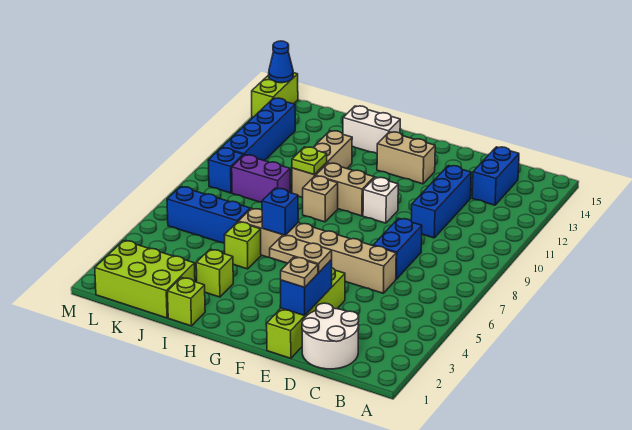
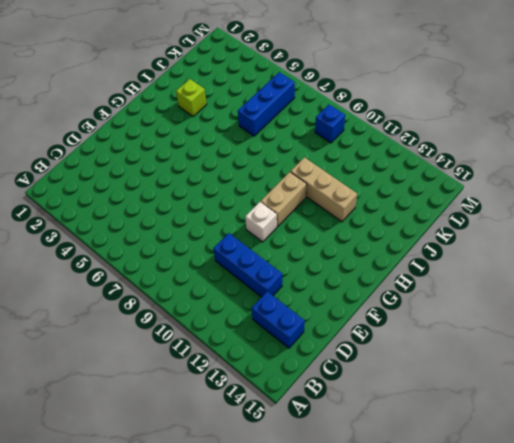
none -> white 2x2 round brick [302,303,359,369]
none -> tan 1x6 brick [238,208,396,293]
none -> blue 1x2 brick [373,218,422,279]

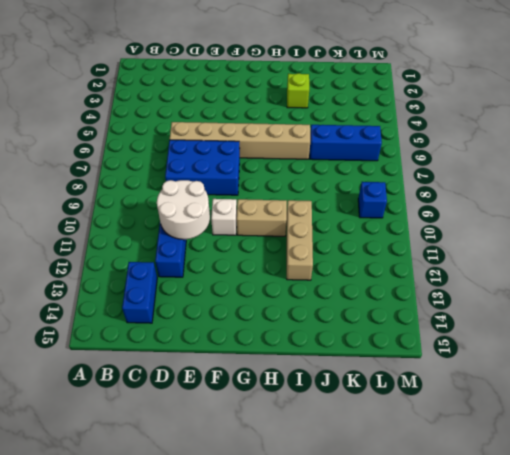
blue 2x3 brick [165,140,240,195] -> blue 1x2 brick [373,218,422,279]
white 2x2 round brick [157,180,210,239] -> white 2x2 round brick moved to [302,303,359,369]
none -> lime 1x4 brick [267,268,345,358]
none -> tan 1x2 brick [377,132,435,184]
none -> tan 1x1 brick [303,176,338,222]

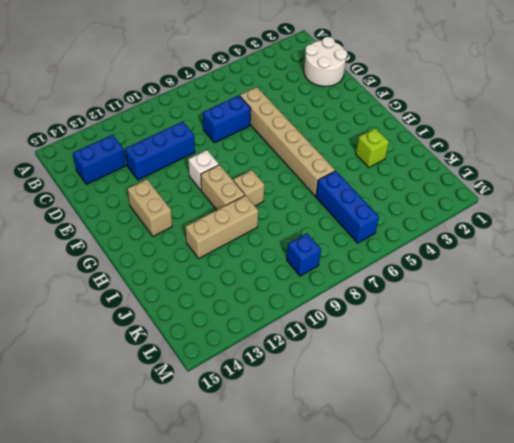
none -> lime 1x4 brick [267,268,345,358]
none -> white 1x2 brick [343,106,400,153]
none -> lime 1x1 brick [167,278,205,326]

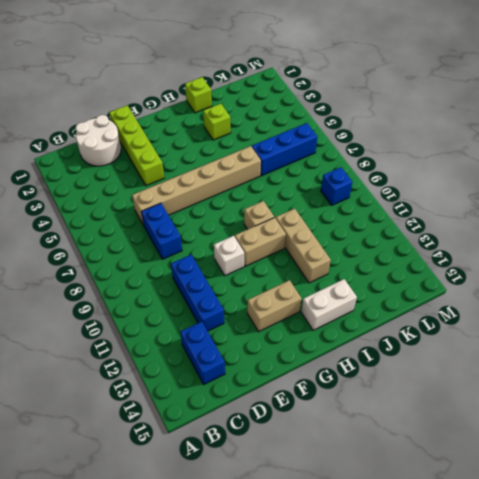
none -> lime 1x1 brick [225,222,261,269]
none -> lime 2x3 brick [95,240,195,318]
none -> purple 1x2 brick [232,155,290,202]

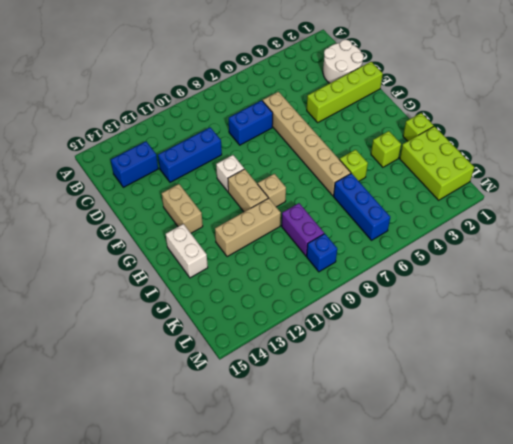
none -> blue 1x4 brick [222,98,295,161]
none -> lime 1x2 brick [252,73,298,117]
none -> blue 1x2 brick [281,260,332,316]

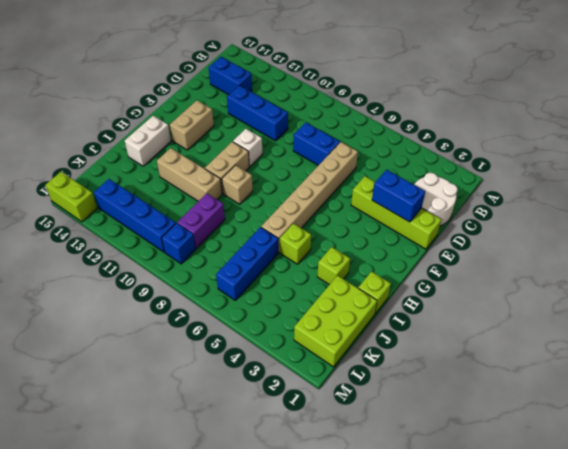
none -> blue 1x1 brick [262,188,298,235]
none -> lime 1x1 plate [292,147,327,175]
none -> blue 1x1 cone [269,41,293,83]

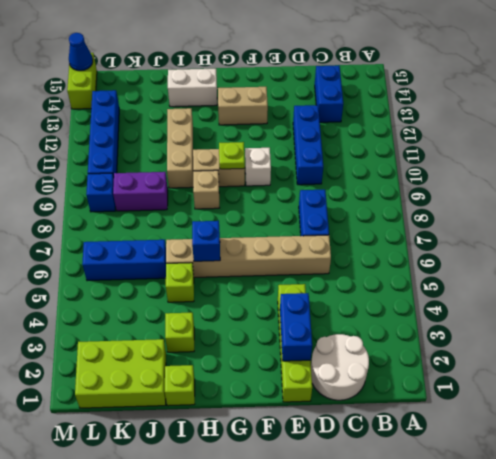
lime 1x1 plate [219,142,245,169] -> lime 1x1 plate moved to [292,147,327,175]
none -> tan 1x1 plate [281,257,318,287]
none -> tan 1x2 plate [270,235,332,273]

